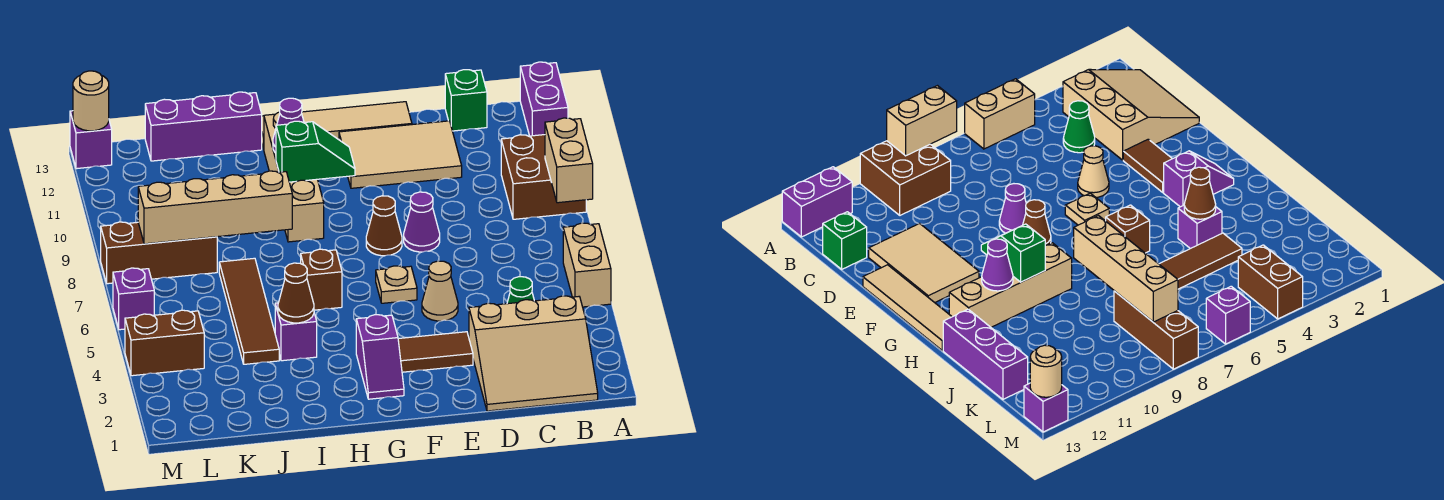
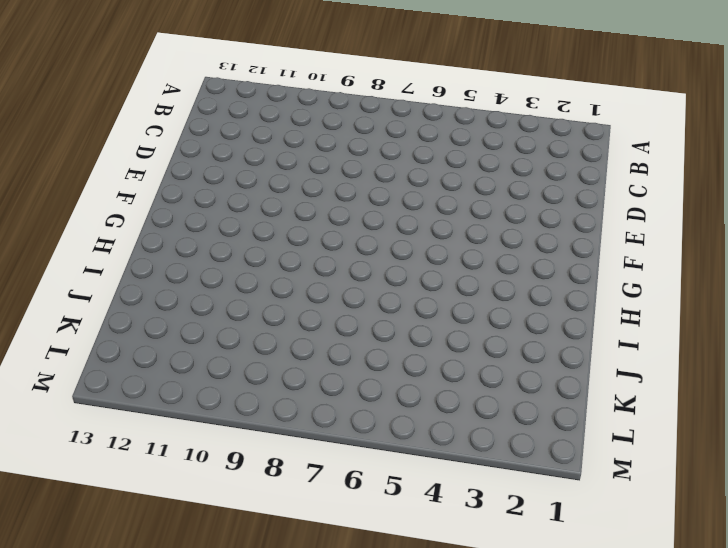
none -> tan 1x2 brick [563,223,611,307]
none -> brown 2x2 brick [501,135,586,219]
none -> purple 1x2 brick [520,62,568,136]

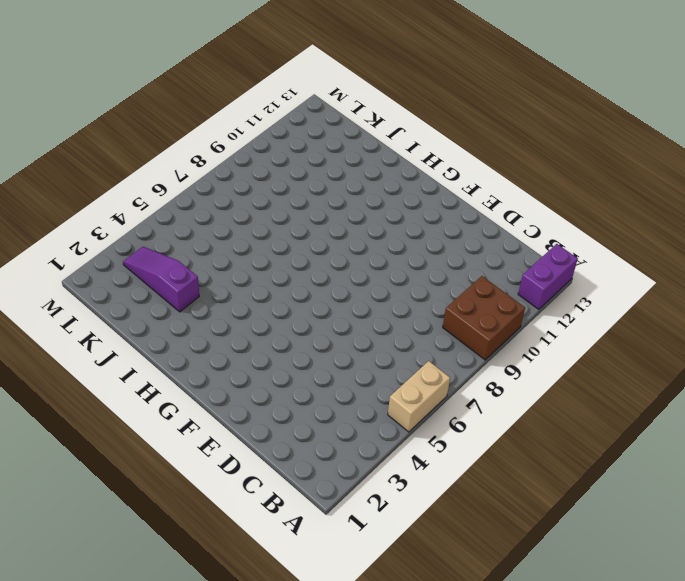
purple 1x3 slope [123,247,199,312] -> none
none -> tan 3x3 slope [469,296,598,411]
none -> green 1x1 cone [507,277,534,304]
none -> green 1x1 brick [445,70,487,131]

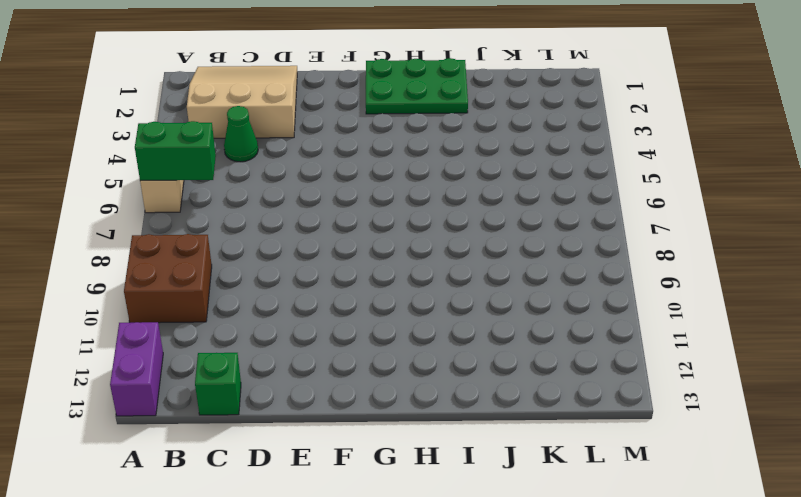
green 1x2 brick [135,121,216,181] -> none
green 2x3 plate [366,58,468,114] -> purple 1x2 slope [356,315,404,399]
none -> tan 2x3 tile [339,121,462,188]
none -> brown 1x2 tile [398,332,473,372]
none -> tan 1x1 cone [422,261,458,321]

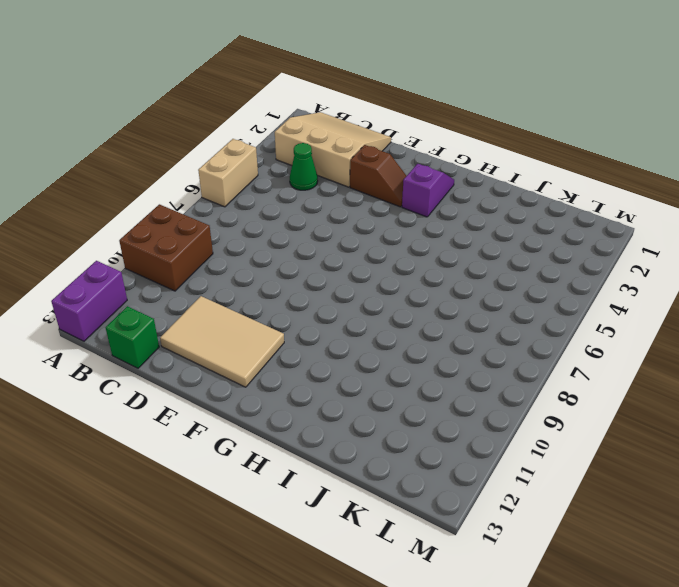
brown 1x2 slope [350,145,406,207] -> brown 1x2 tile [398,332,473,372]
none -> tan 1x1 cone [422,261,458,321]
none -> purple 1x1 cone [404,192,440,252]
none -> tan 1x4 tile [262,102,412,149]

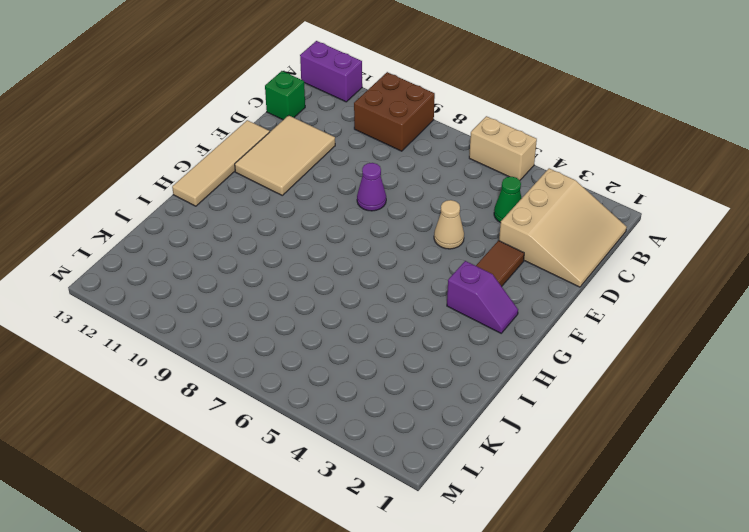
none -> tan 1x1 plate [376,266,417,303]
none -> brown 1x1 cone [366,196,402,256]
none -> brown 1x1 brick [301,249,342,310]

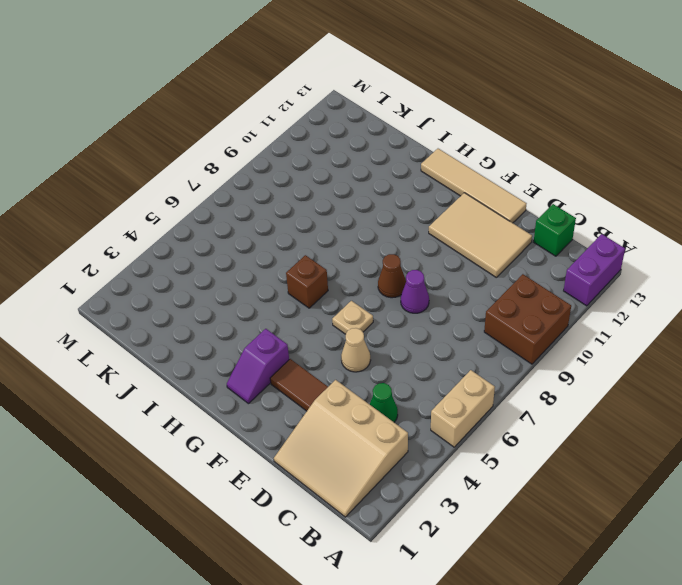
none -> tan 1x4 brick [264,112,324,242]
none -> purple 1x1 brick [275,303,317,361]
none -> purple 1x3 brick [145,92,262,161]

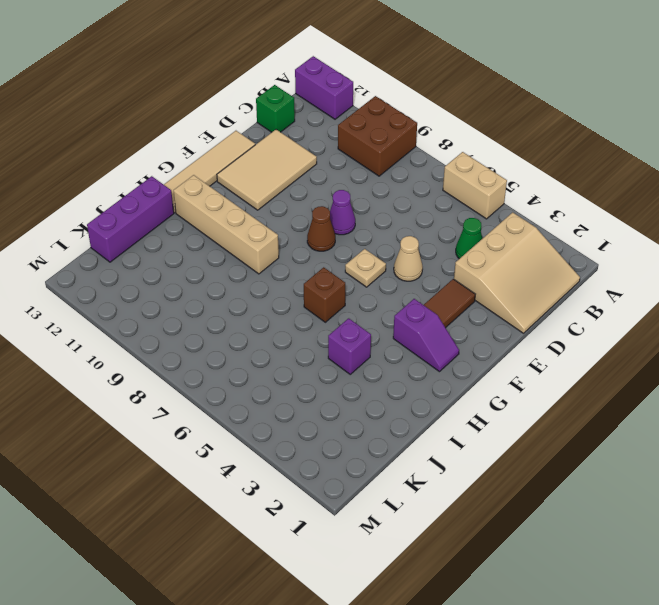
none -> brown 1x4 tile [219,258,279,364]
none -> brown 1x3 brick [101,222,217,284]
none -> brown 1x2 brick [125,310,204,376]

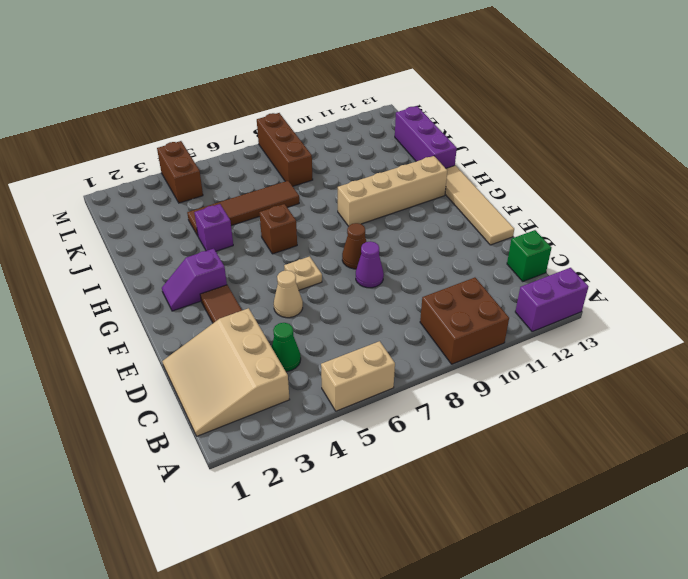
none -> tan 2x3 tile [339,121,462,188]
none -> purple 1x1 brick [113,268,154,330]
none -> purple 1x1 brick [70,111,112,169]

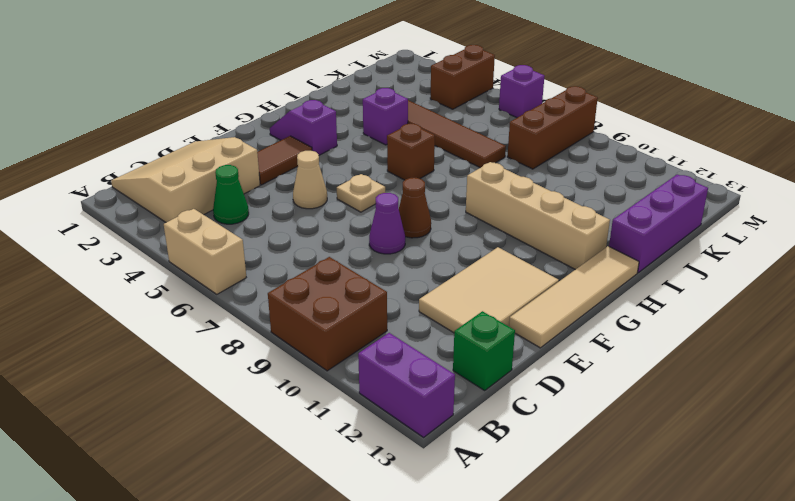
none -> purple 1x1 brick [70,111,112,169]
none -> tan 1x2 brick [545,118,593,203]
none -> green 1x2 slope [276,121,355,182]

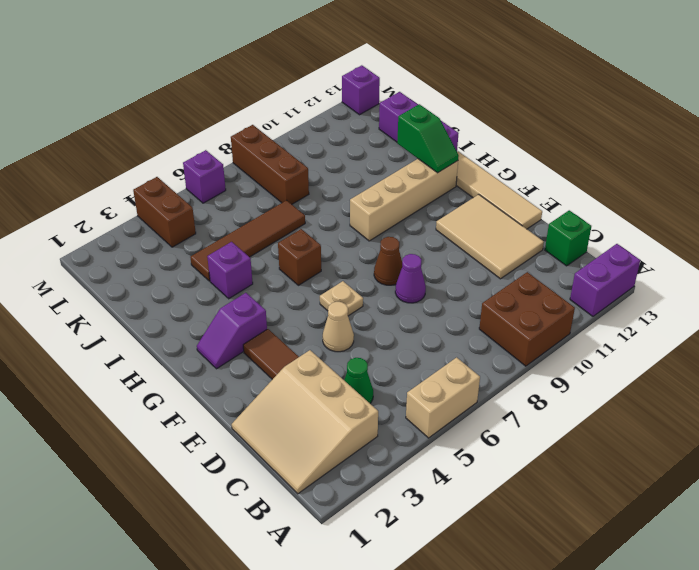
green 1x2 slope [397,104,459,173] -> green 1x2 slope moved to [276,121,355,182]
none -> tan 1x2 brick [545,118,593,203]
none -> purple 1x1 cone [273,98,304,153]
none -> brown 1x1 cone [278,263,314,323]

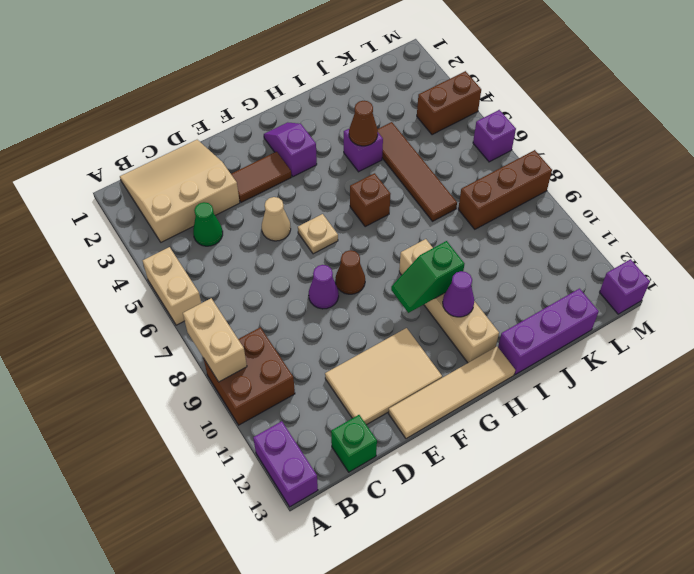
none -> tan 1x4 brick [138,171,292,244]
none -> tan 1x1 round brick [73,71,109,131]

